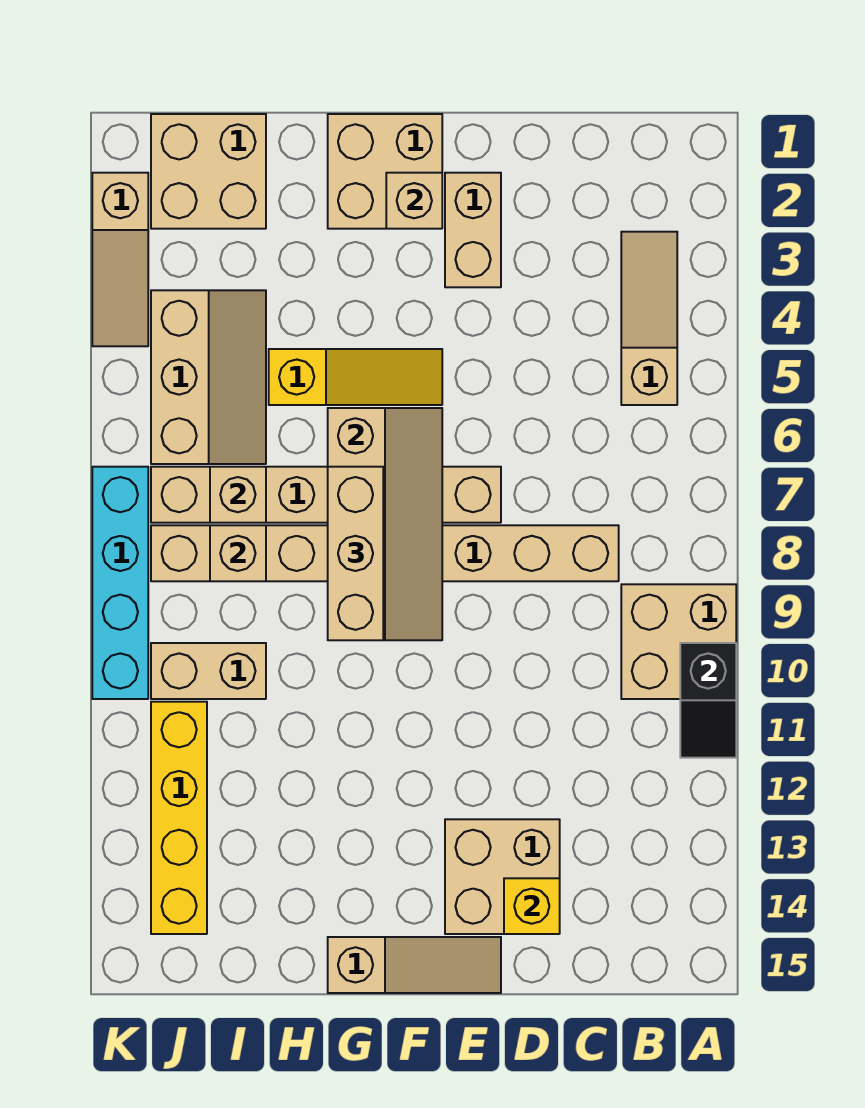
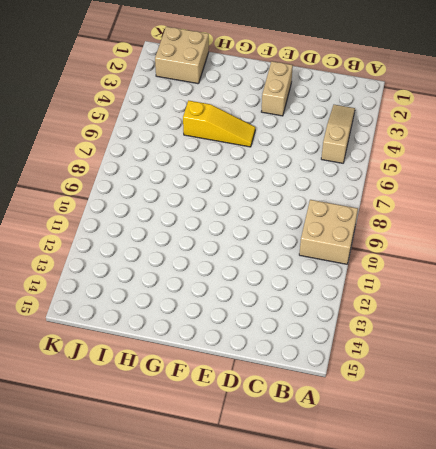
none -> tan 1x8 brick [151,525,619,581]
none -> tan 2x2 brick [445,819,560,934]
none -> tan 1x6 brick [151,467,501,523]

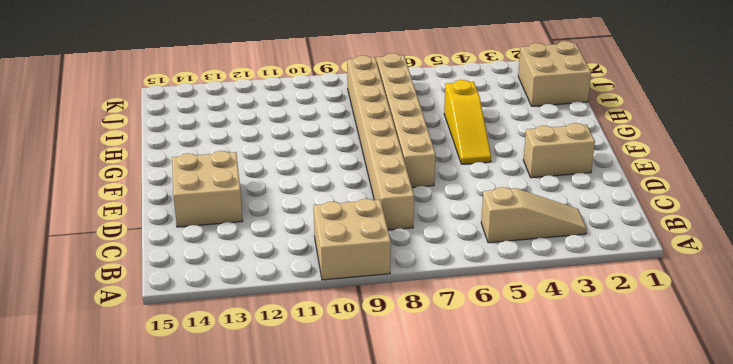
none -> tan 1x3 slope [328,937,501,993]
none -> tan 2x2 brick [328,114,442,229]
none -> tan 2x3 slope [151,290,266,464]

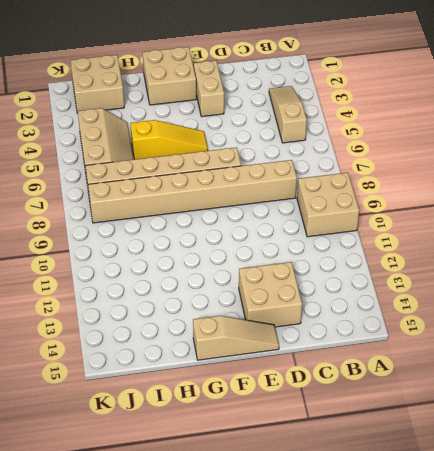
none -> tan 1x2 brick [151,643,266,699]
none -> yellow 1x4 brick [151,702,207,934]
none -> tan 1x3 slope [92,173,148,346]

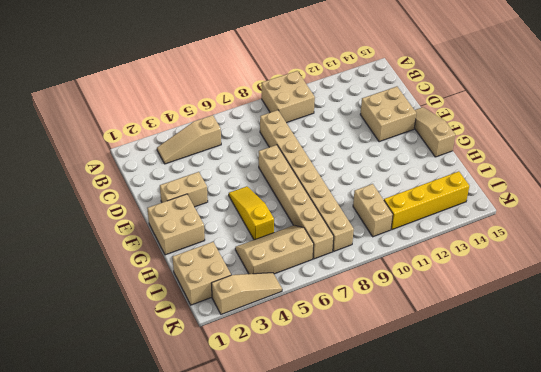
none -> cyan 1x4 brick [92,467,148,699]
none -> black 1x2 slope [680,643,736,758]
none -> yellow 1x1 brick [504,878,560,934]

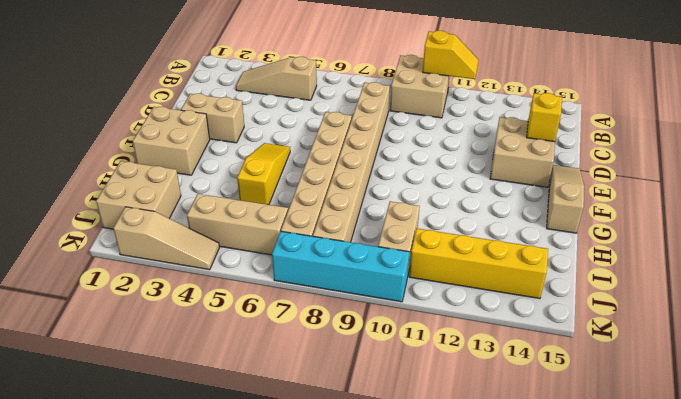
yellow 1x2 slope [423,31,478,79] -> black 1x2 slope [680,643,736,758]
none -> tan 1x1 brick [386,173,442,229]
none -> tan 2x4 slope [328,408,442,640]
none -> tan 1x1 brick [210,467,266,523]

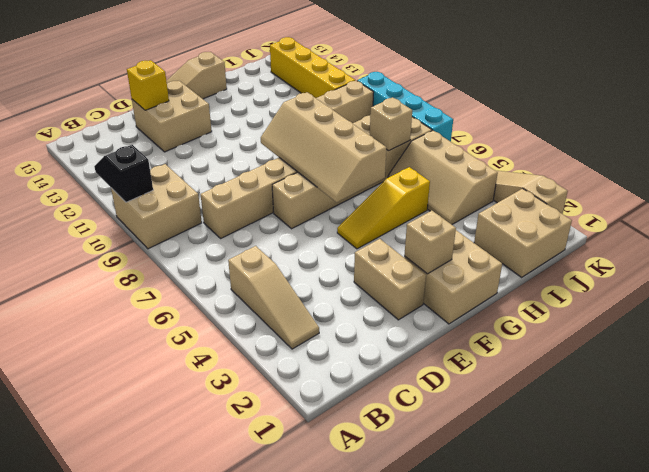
none -> tan 1x1 brick [210,525,266,581]
none -> tan 1x3 brick [328,467,383,640]

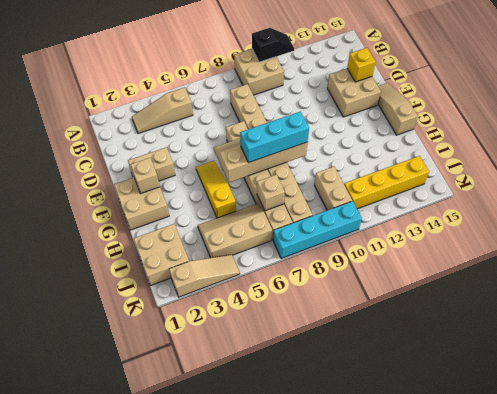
cyan 1x3 brick [240,112,309,163] -> tan 1x3 brick [328,467,383,640]
none -> tan 1x1 brick [210,525,266,581]

